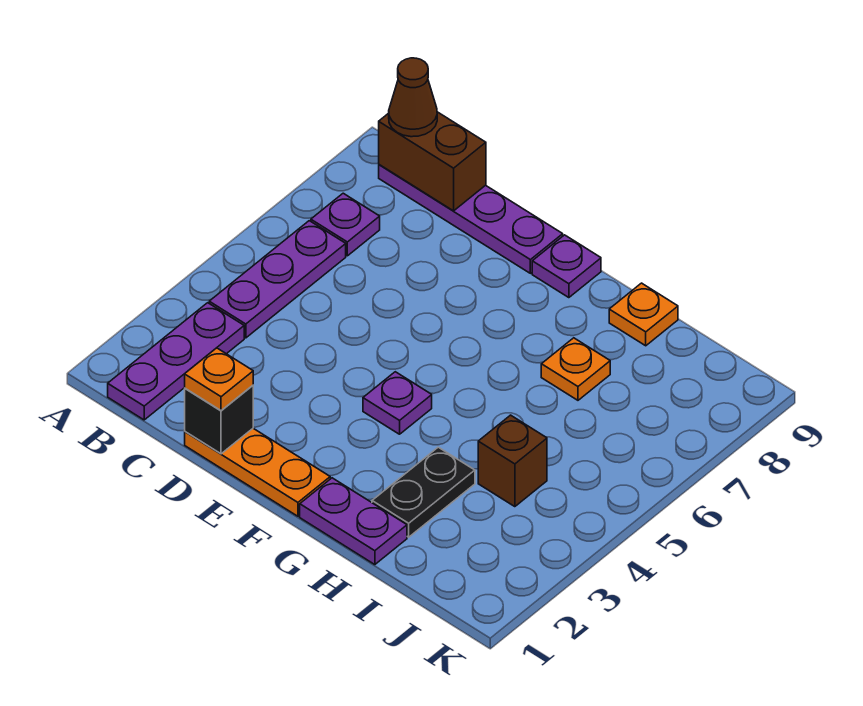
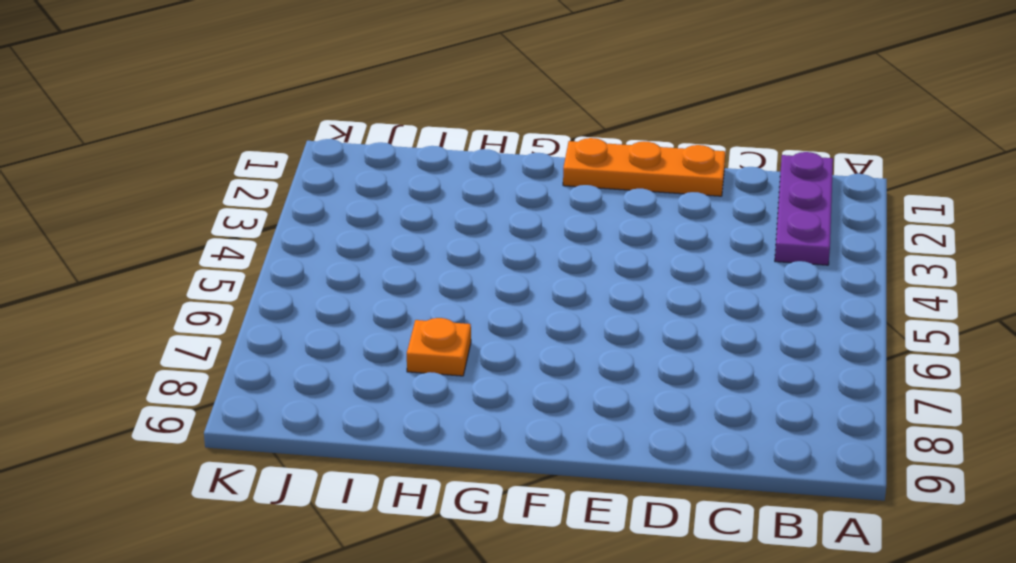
none -> purple 1x3 plate [209,221,346,338]
none -> purple 1x1 plate [311,193,380,256]
none -> purple 1x4 plate [379,165,563,273]

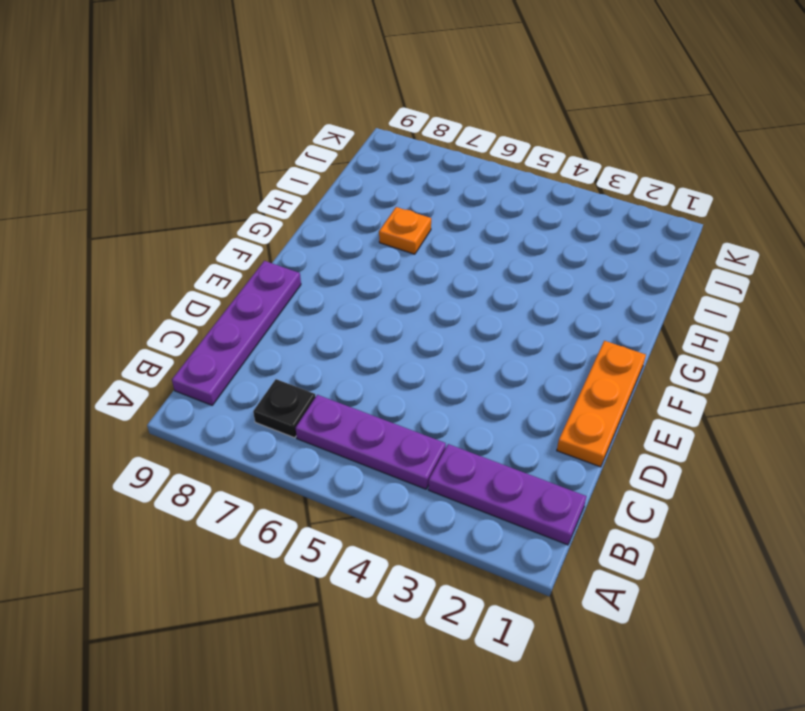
black 1x1 plate [253,379,315,438] -> purple 1x1 plate [311,193,380,256]
none -> purple 1x1 plate [363,372,432,434]
none -> purple 1x1 plate [532,235,601,298]
none -> purple 1x2 plate [300,478,407,565]

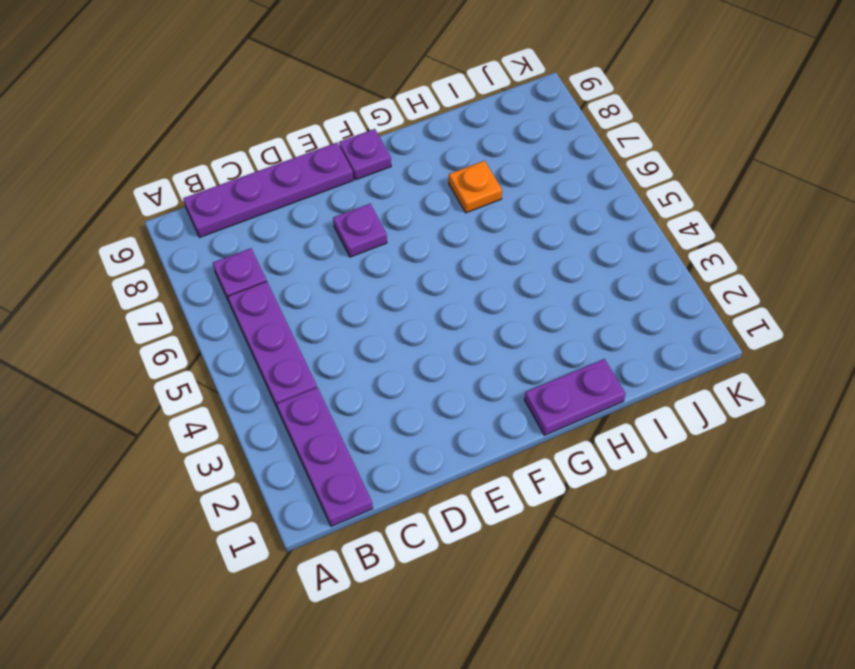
purple 1x1 plate [333,204,387,257] -> purple 1x1 plate moved to [363,372,432,434]
none -> orange 1x3 plate [185,428,330,516]
none -> black 1x2 plate [372,447,475,537]
none -> orange 1x1 plate [609,283,678,346]

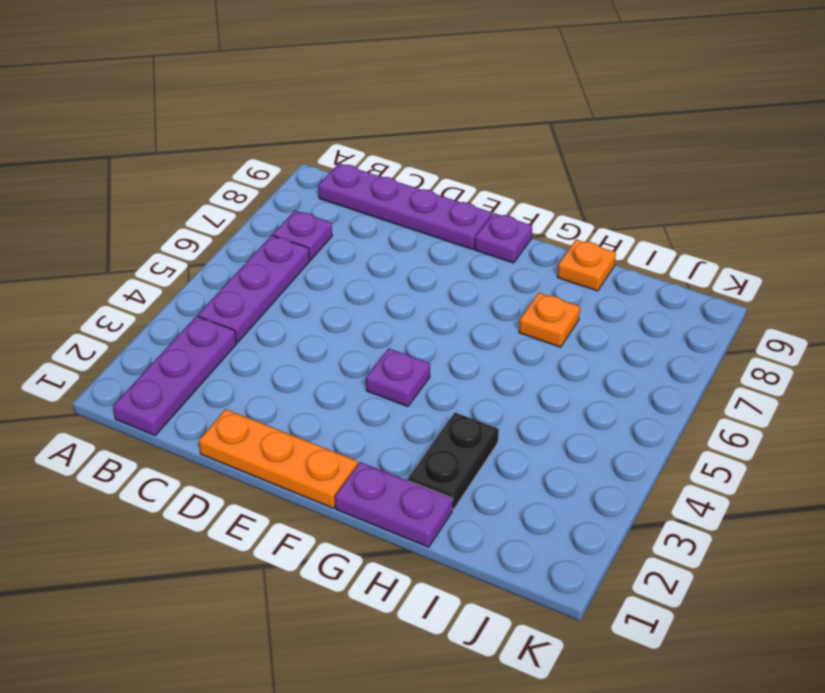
none -> brown 1x1 brick [478,415,547,507]
none -> brown 1x2 brick [379,112,486,211]
none -> black 1x1 brick [185,385,253,454]

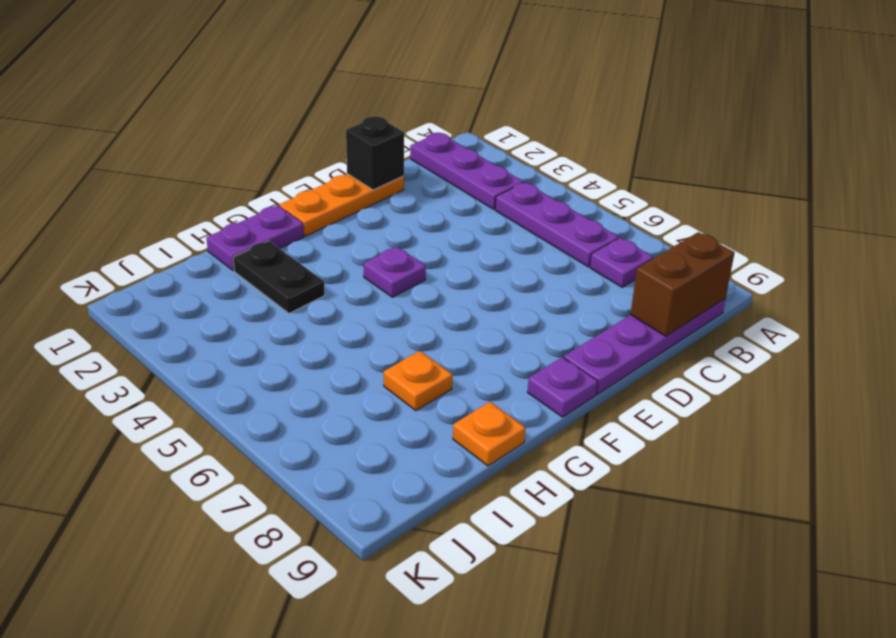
none -> brown 1x1 brick [478,415,547,507]
none -> brown 1x1 cone [389,58,437,137]
none -> orange 1x1 plate [185,348,253,410]

